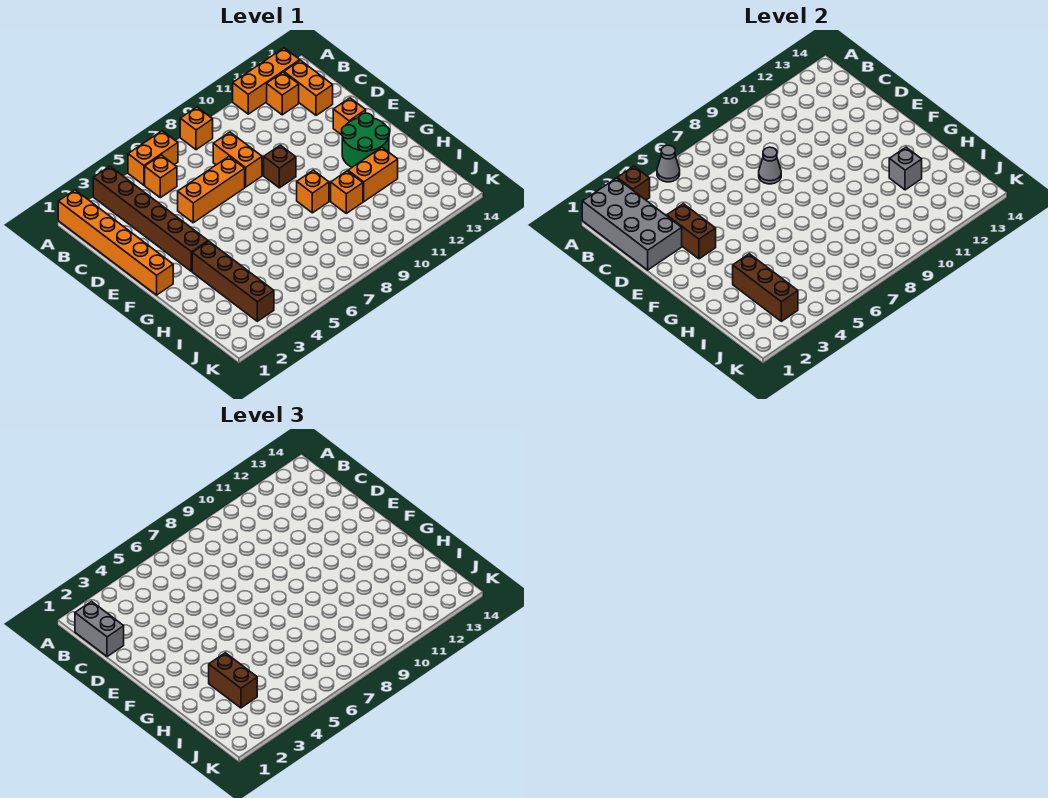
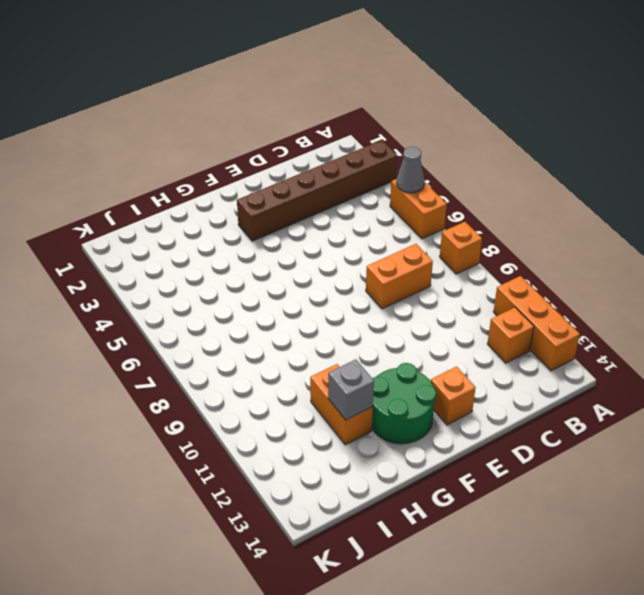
none -> orange 1x6 brick [58,190,173,295]
none -> orange 1x1 brick [145,155,177,198]
none -> orange 1x2 brick [284,60,333,115]

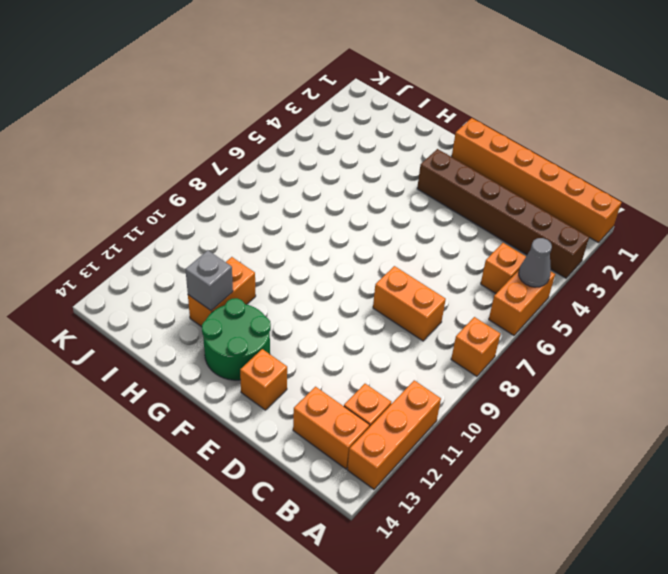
none -> orange 1x3 brick [178,157,245,223]
none -> brown 1x1 brick [264,145,296,188]
none -> brown 1x4 brick [192,241,274,321]

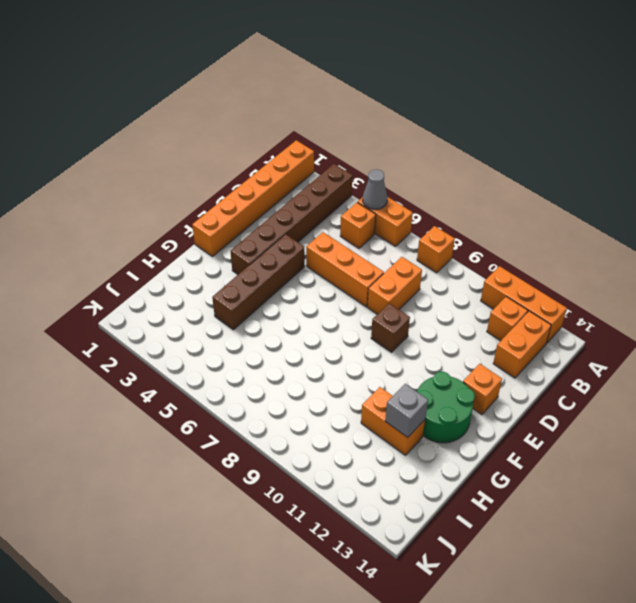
brown 1x4 brick [212,234,305,330] -> brown 1x4 brick moved to [192,241,274,321]
none -> orange 1x1 brick [297,170,329,213]
none -> orange 1x1 brick [331,171,363,213]
none -> grey 2x4 brick [582,178,682,270]

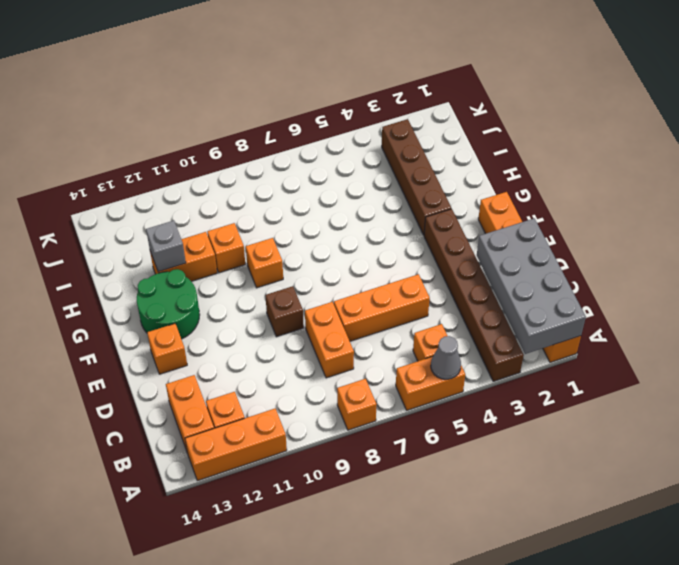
none -> brown 1x1 brick [617,166,650,200]
none -> brown 1x2 brick [667,204,716,259]
none -> grey 1x1 cone [759,147,781,184]

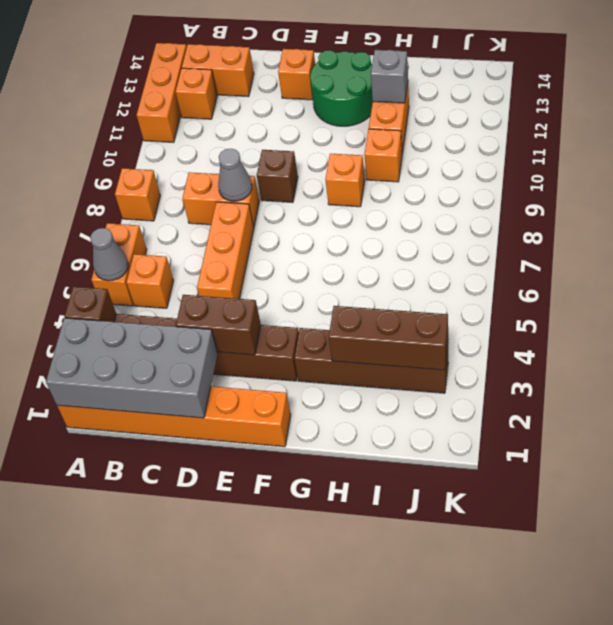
none -> grey 1x2 brick [75,602,124,657]
none -> brown 1x2 brick [209,653,257,708]

